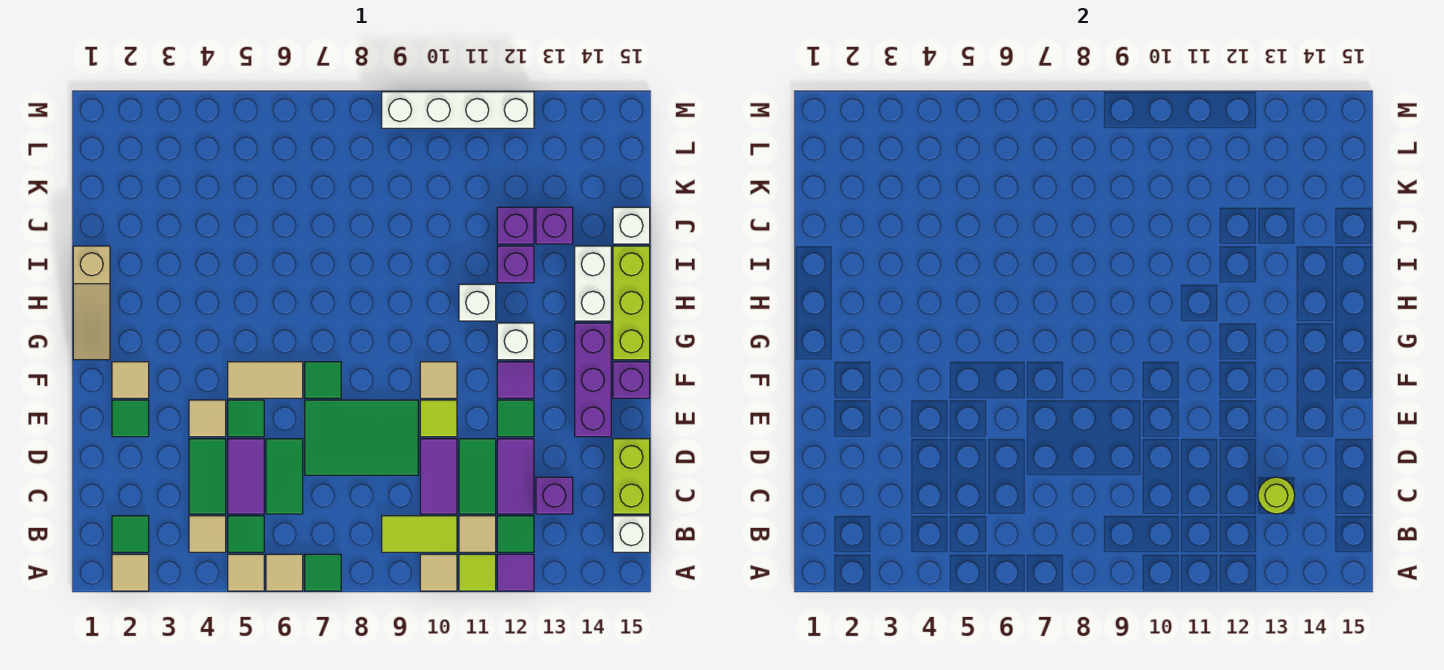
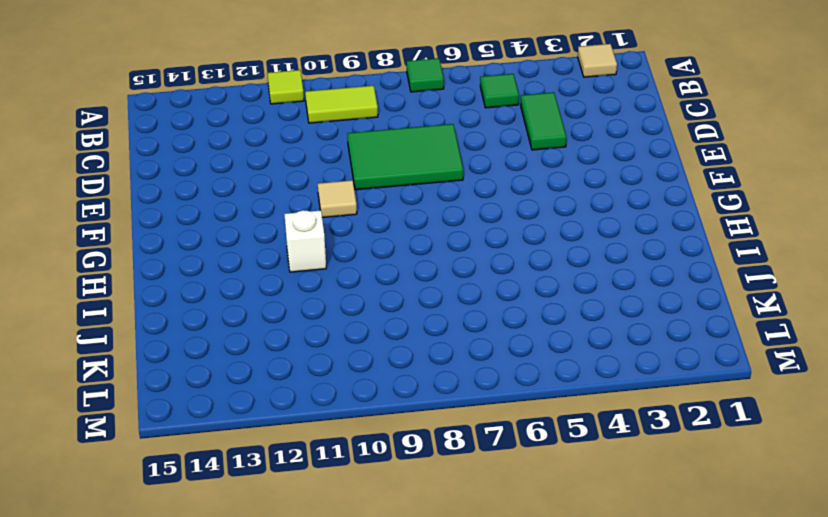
none -> tan 1x1 tile [228,554,264,591]
none -> tan 1x1 tile [266,554,303,591]
none -> tan 1x1 tile [420,554,457,591]
none -> purple 1x1 tile [497,554,534,591]

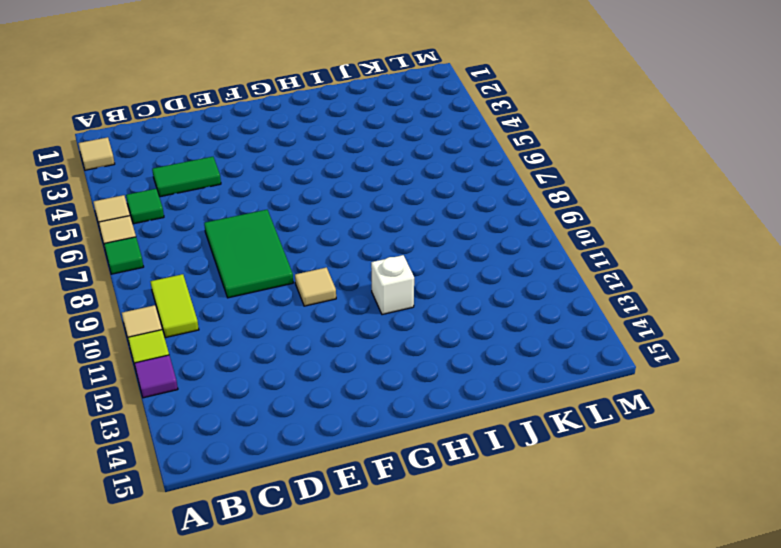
none -> green 1x1 tile [112,516,149,552]
none -> tan 1x1 tile [189,516,226,552]
none -> tan 1x1 tile [459,516,496,552]
none -> green 1x1 tile [497,516,534,552]

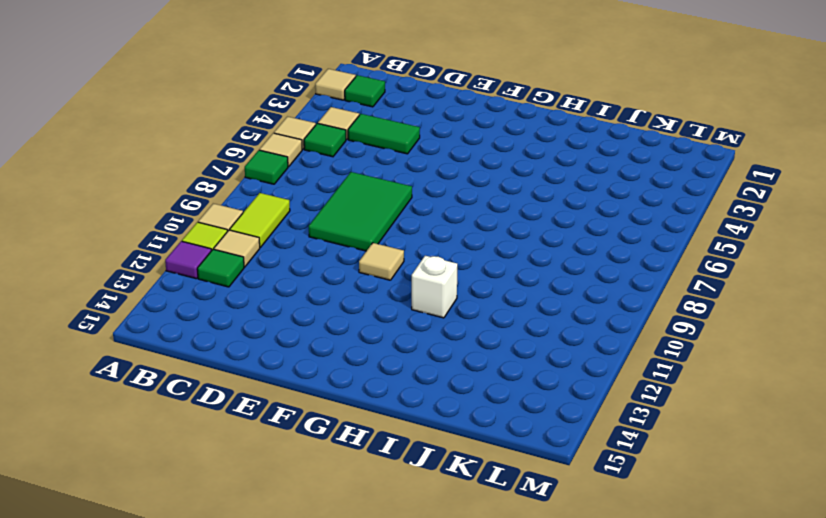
none -> white 1x1 brick [613,516,650,552]
none -> purple 1x2 tile [228,439,264,514]
none -> green 1x2 tile [266,439,303,514]
none -> purple 1x2 tile [420,439,457,514]

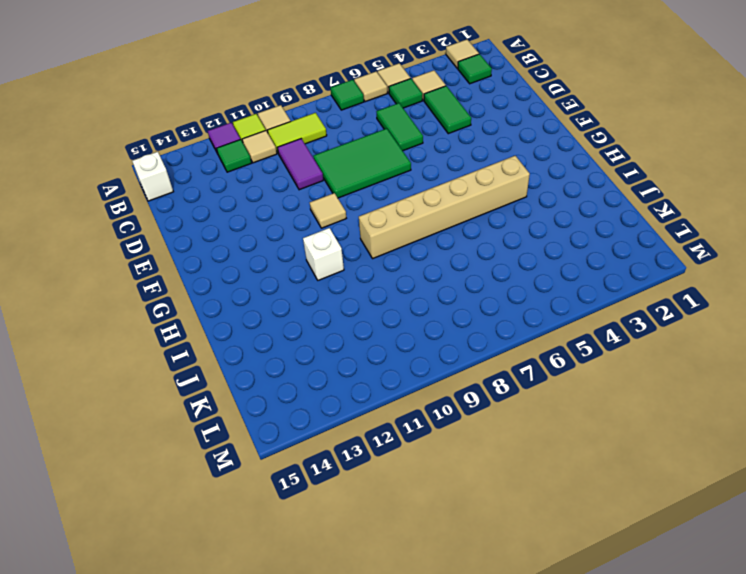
tan 1x6 brick [359,156,530,259] -> none
none -> purple 1x2 tile [228,439,264,514]
none -> green 1x2 tile [459,439,496,514]
none -> purple 1x2 tile [497,439,534,514]
none -> purple 1x1 brick [536,477,573,514]

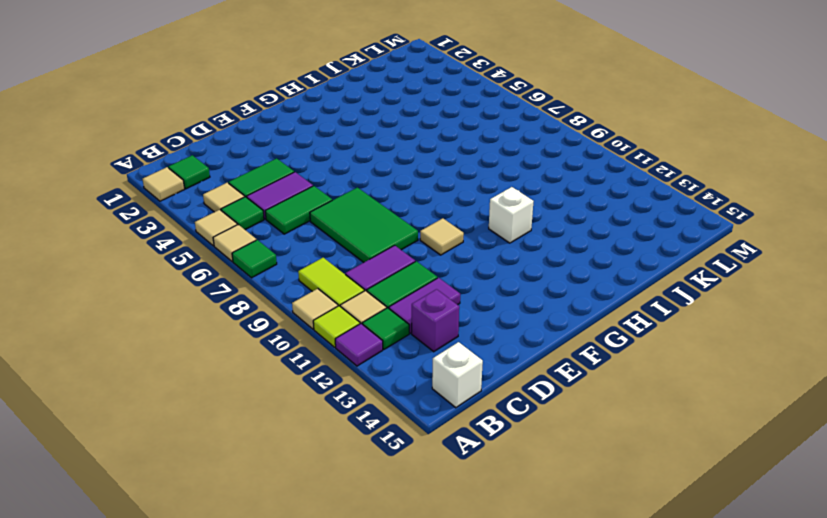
none -> lime 1x2 brick [613,439,650,514]
none -> green 1x1 tile [112,400,149,437]
none -> tan 1x1 tile [189,400,226,437]
none -> green 1x1 tile [228,400,264,437]

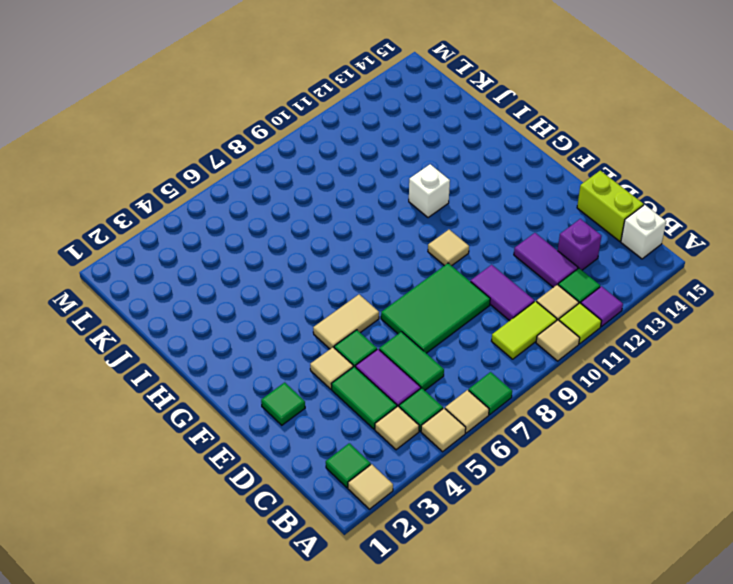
none -> green 1x2 tile [459,439,496,514]
none -> lime 1x1 tile [420,400,457,437]
none -> green 1x1 tile [497,400,534,437]
none -> purple 1x3 brick [575,323,611,437]

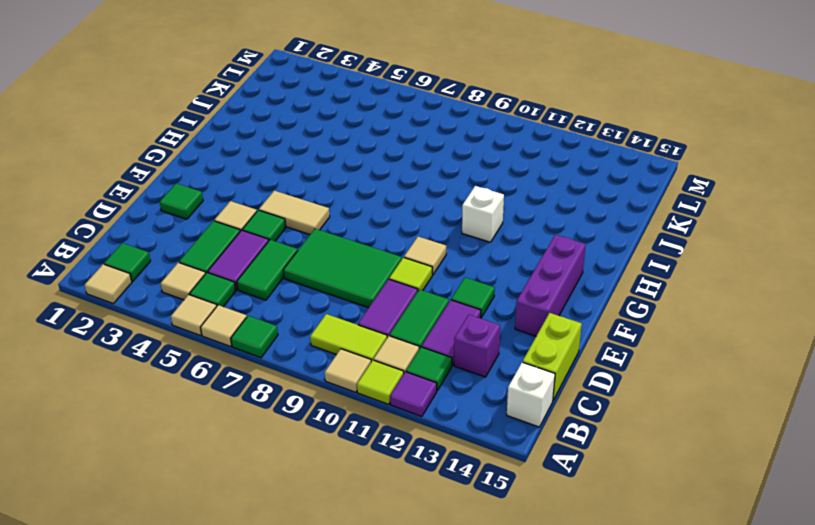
none -> tan 1x1 tile [112,362,149,398]
none -> green 1x1 tile [305,362,341,398]
none -> purple 1x1 tile [497,362,534,398]
none -> purple 1x1 brick [613,362,650,398]

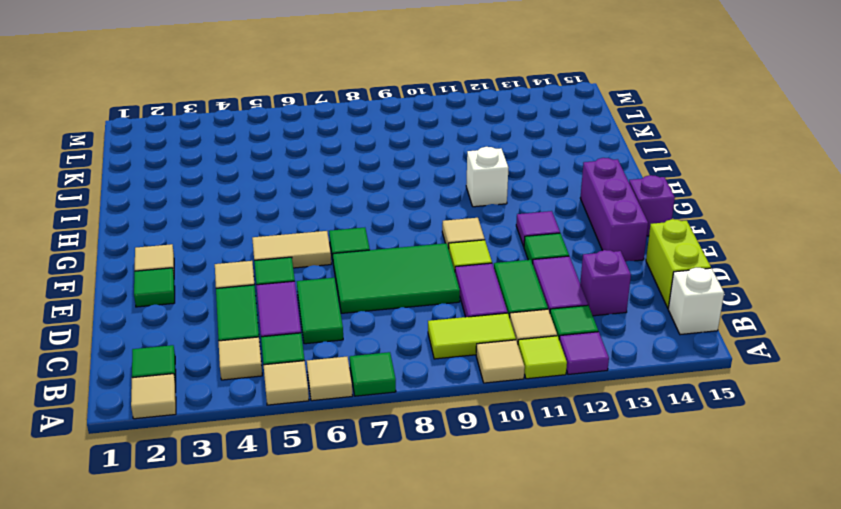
none -> tan 1x3 slope [73,246,110,360]
none -> white 1x1 brick [497,323,534,360]
none -> lime 1x3 brick [613,246,650,360]
none -> white 1x2 brick [575,246,611,321]

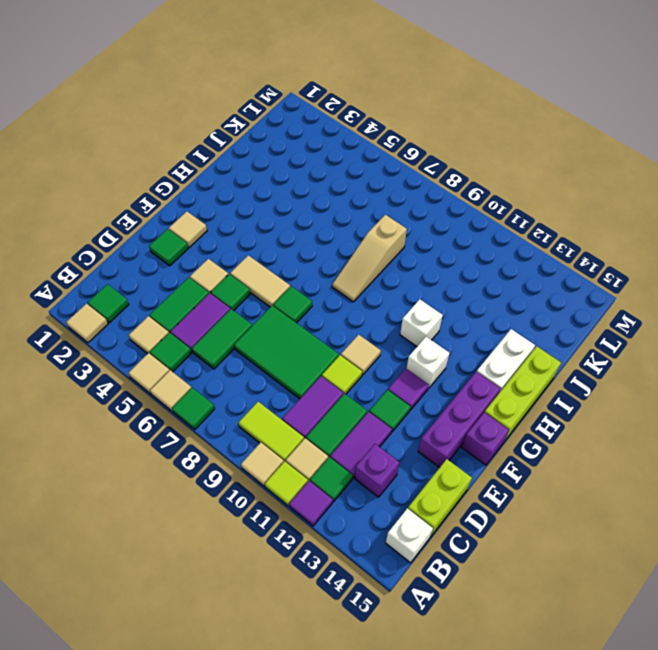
tan 1x3 slope [332,215,407,302] -> tan 1x3 slope moved to [73,246,110,360]
none -> purple 1x1 brick [497,246,534,283]
none -> purple 1x1 brick [497,207,534,244]
none -> purple 1x1 brick [536,207,573,244]
none -> white 1x1 brick [613,207,650,244]

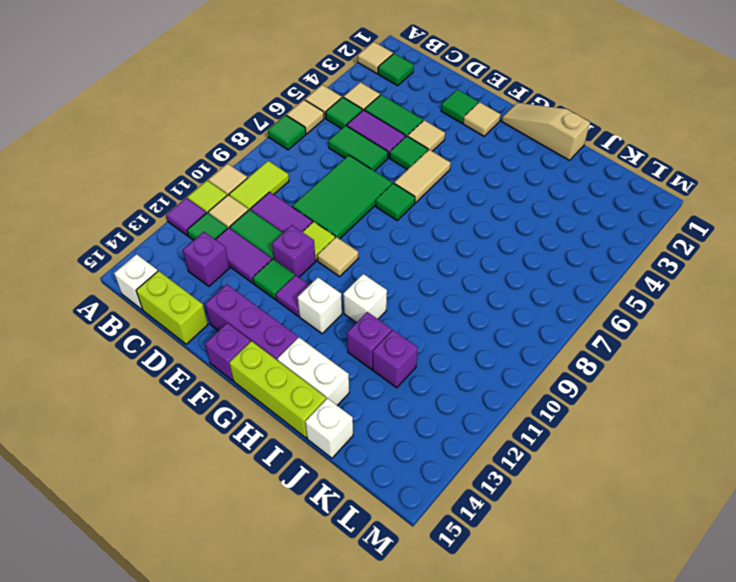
purple 1x1 brick [272,225,316,277] -> purple 1x1 brick moved to [536,207,573,244]
none -> white 1x4 brick [382,92,534,128]
none -> lime 1x1 round brick [1258,477,1295,514]

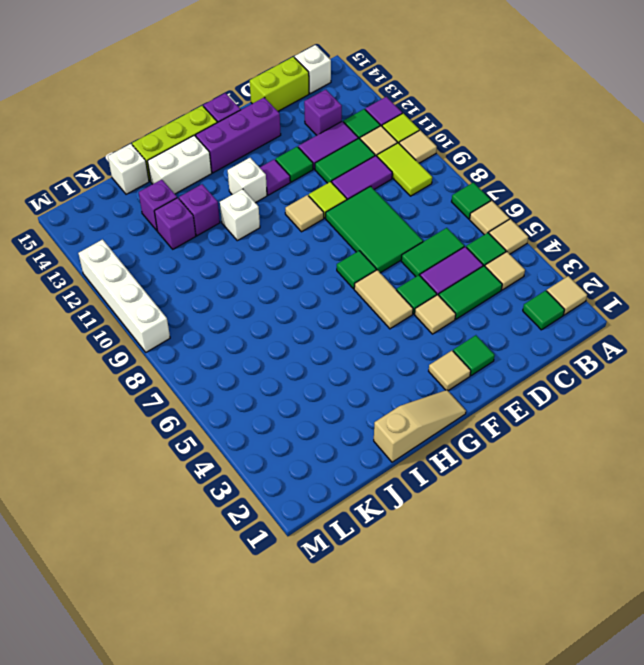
none -> lime 1x1 round brick [1258,477,1295,514]

